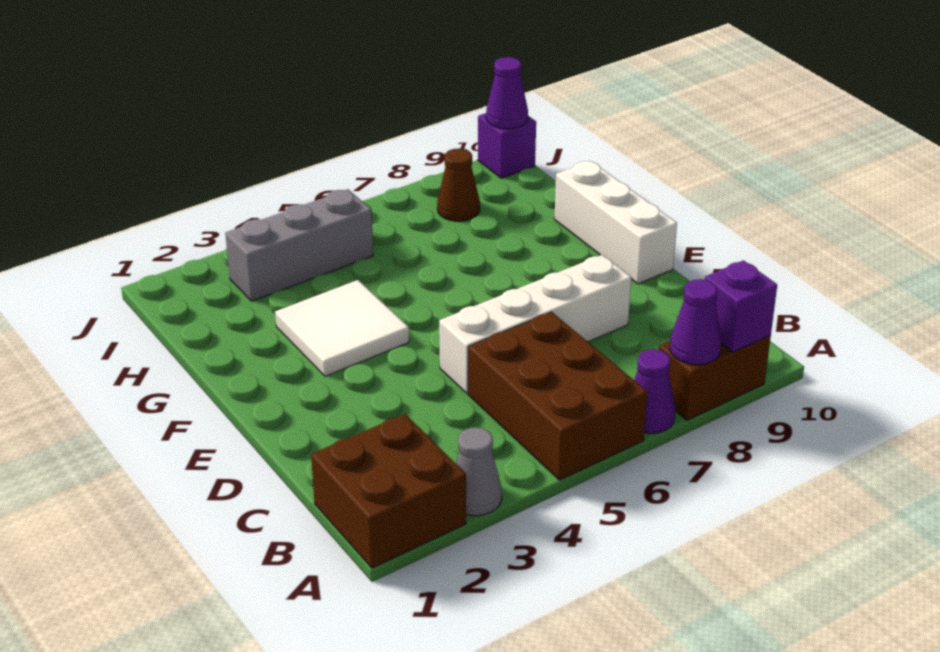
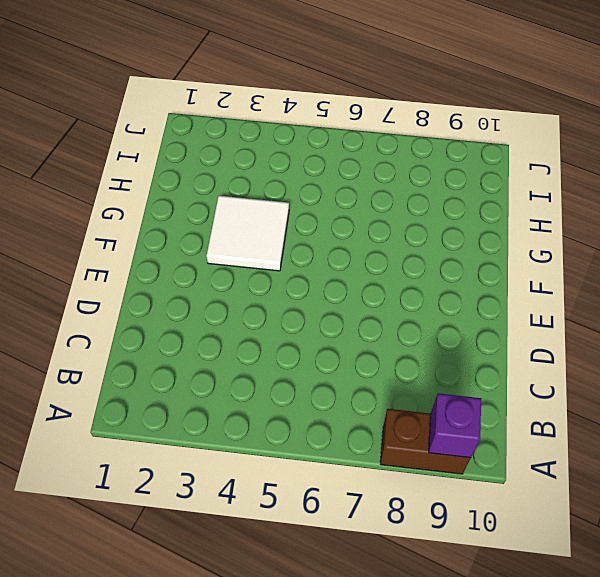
none -> brown 2x2 brick [311,414,466,568]
none -> grey 1x1 cone [456,427,502,516]
none -> brown 2x3 brick [468,312,647,480]

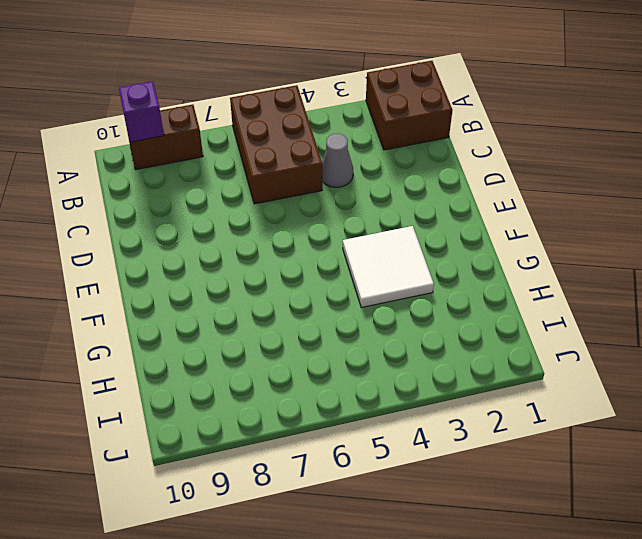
grey 1x1 cone [322,134,353,187] -> grey 1x1 cone moved to [456,427,502,516]
none -> purple 1x1 cone [634,349,675,433]
none -> white 1x4 brick [439,255,631,394]
none -> white 1x3 brick [554,161,677,284]

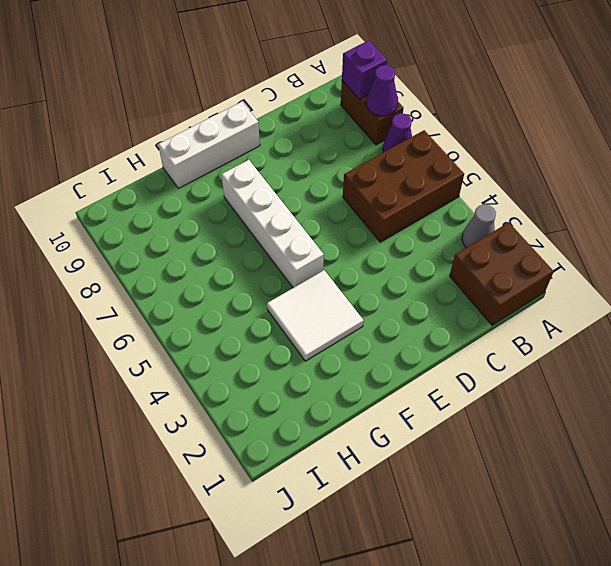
white 1x4 brick [221,160,324,288] -> white 1x4 brick moved to [439,255,631,394]
none -> grey 1x3 brick [225,189,373,301]
none -> brown 1x1 cone [437,148,480,221]
none -> purple 1x1 brick [478,113,536,178]

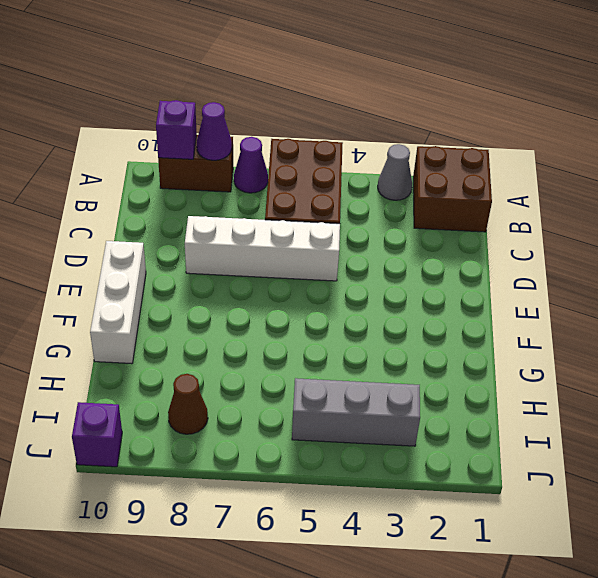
none -> white 2x2 tile [275,280,409,376]
none -> purple 1x1 cone [486,57,528,129]

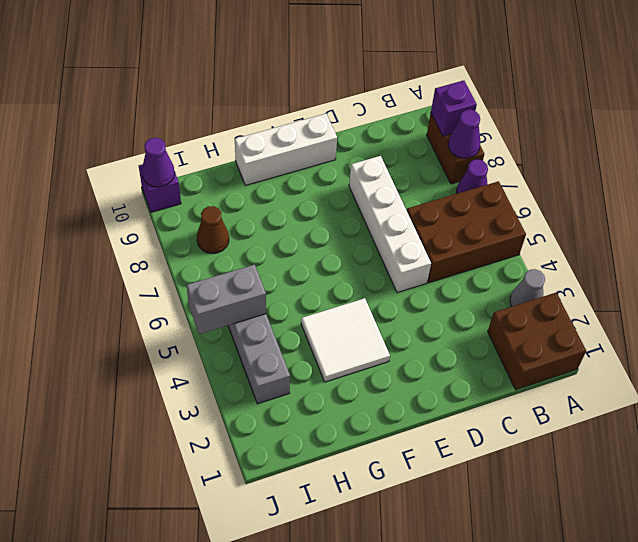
grey 1x2 brick [187,265,266,334] -> none

